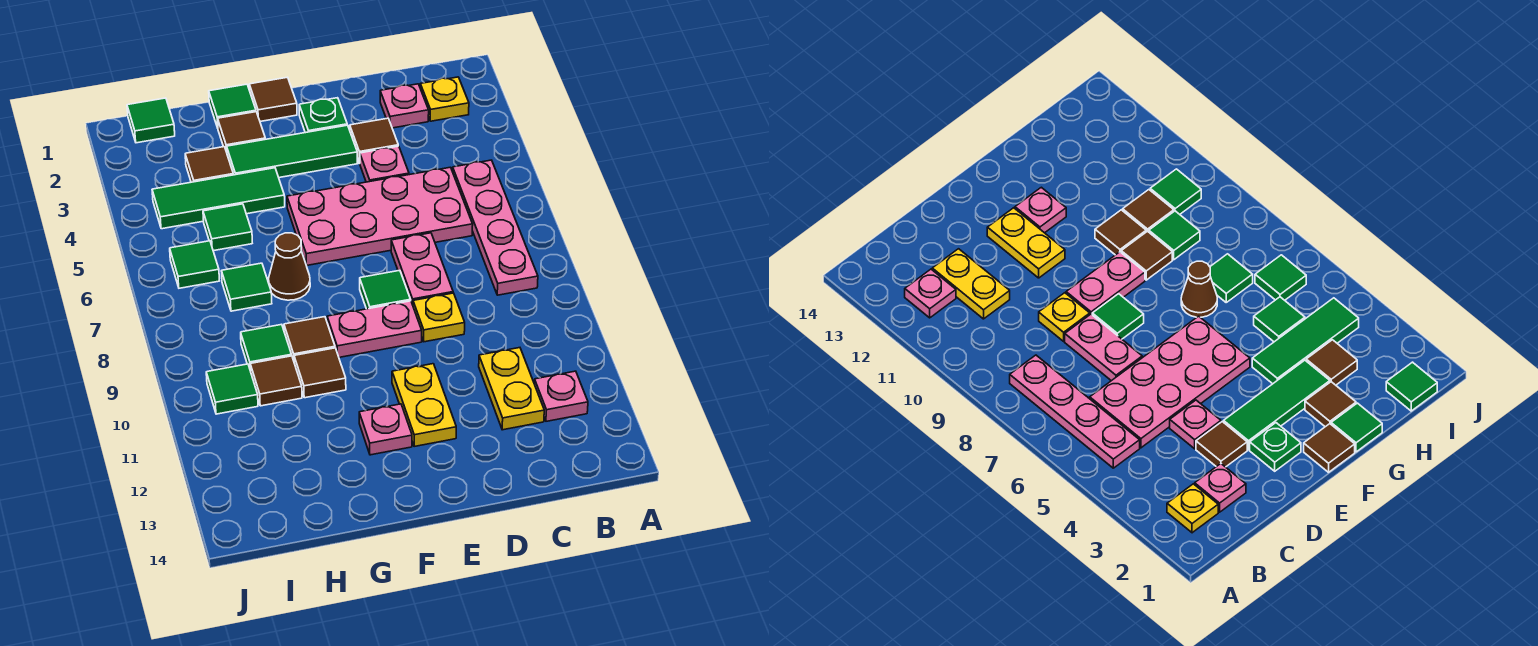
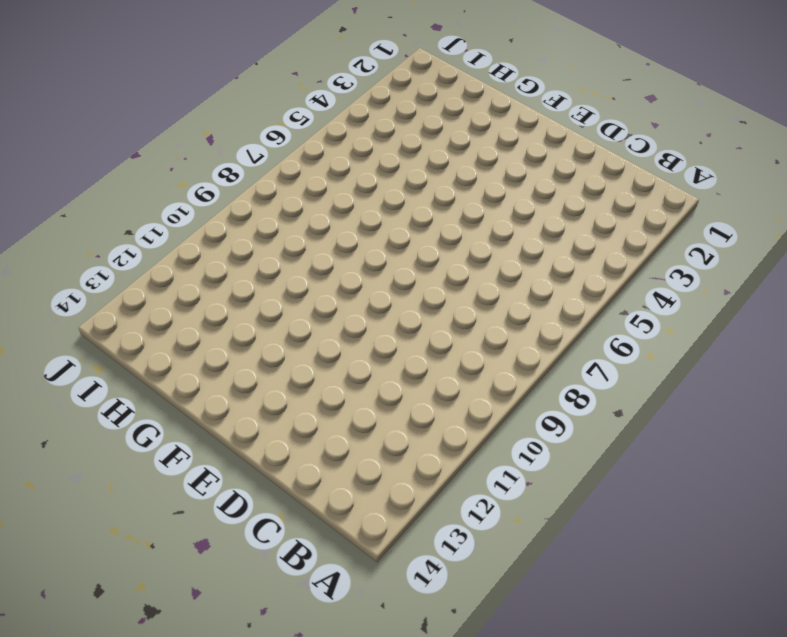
none -> yellow 1x1 plate [420,77,469,121]
none -> pink 1x4 plate [453,160,538,295]
none -> pink 1x1 plate [534,371,588,421]
none -> pink 1x1 plate [380,84,429,128]

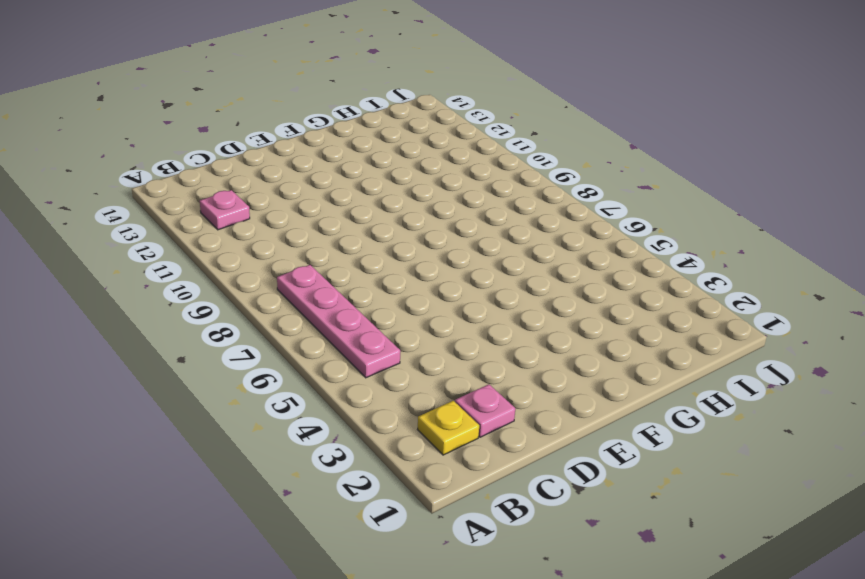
none -> pink 2x4 plate [287,167,473,265]
none -> yellow 1x2 plate [479,348,544,430]
none -> brown 1x1 tile [350,118,398,163]
none -> pink 1x1 plate [360,146,409,182]

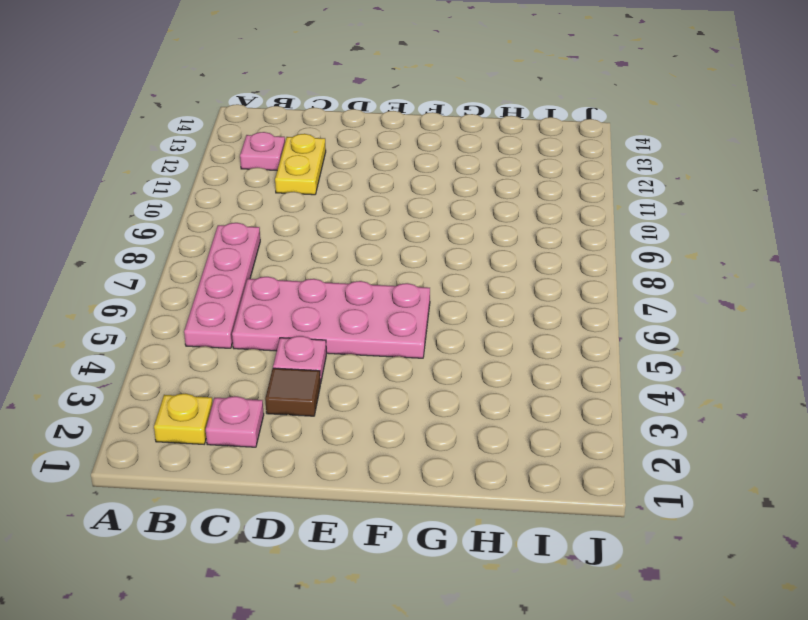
none -> pink 1x2 plate [391,233,453,305]
none -> yellow 1x1 plate [413,293,465,342]
none -> green 1x1 plate [299,98,347,133]
none -> green 1x3 tile [227,125,358,178]

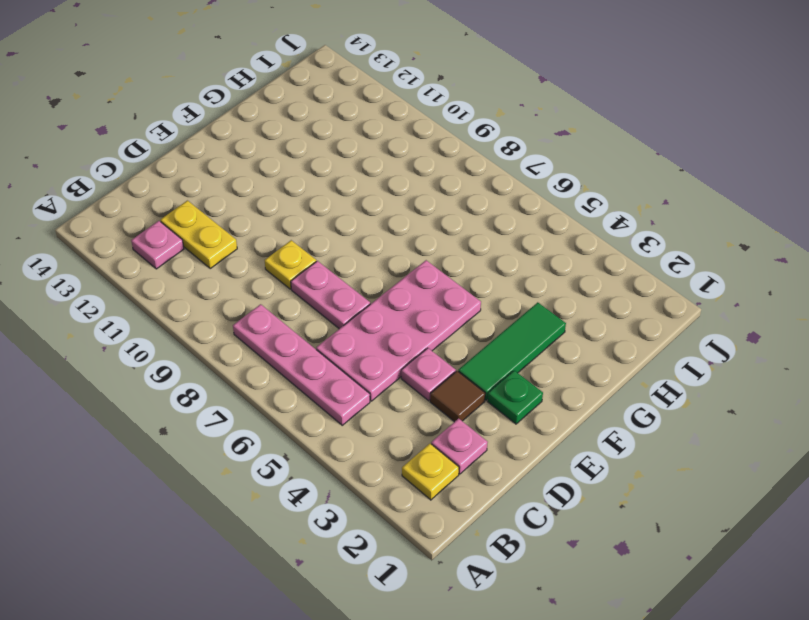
none -> green 1x1 tile [360,270,411,309]
none -> pink 1x2 plate [327,301,422,357]
none -> yellow 1x2 plate [392,364,456,447]
none -> brown 1x1 tile [249,77,297,121]

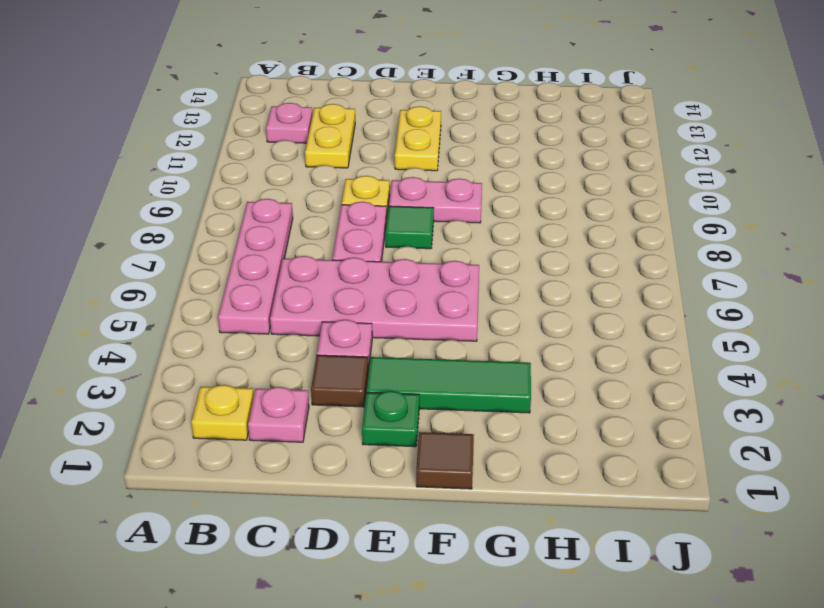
none -> pink 1x1 plate [359,404,412,455]
none -> green 1x1 tile [209,84,256,128]
none -> brown 1x1 tile [218,112,265,152]
none -> green 1x3 tile [152,168,285,229]

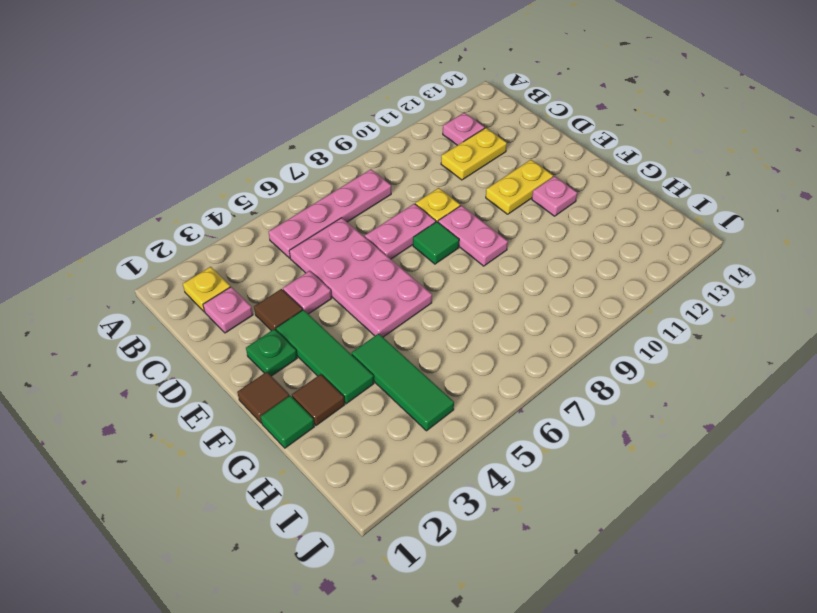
none -> brown 1x1 cone [269,233,310,300]
none -> brown 1x1 tile [284,317,335,360]
none -> brown 1x1 tile [294,348,346,398]
none -> brown 1x1 tile [185,147,233,182]

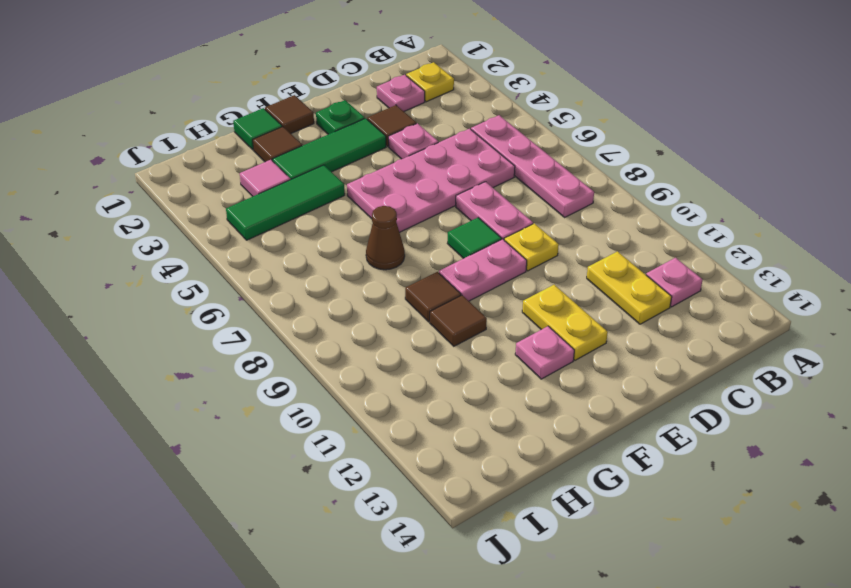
pink 1x1 tile [240,160,290,196] -> brown 1x1 tile [185,147,233,182]
none -> green 1x1 tile [203,204,252,251]
none -> green 1x1 tile [222,263,272,311]
none -> green 1x1 tile [241,324,292,371]
none -> brown 1x1 tile [250,356,302,406]

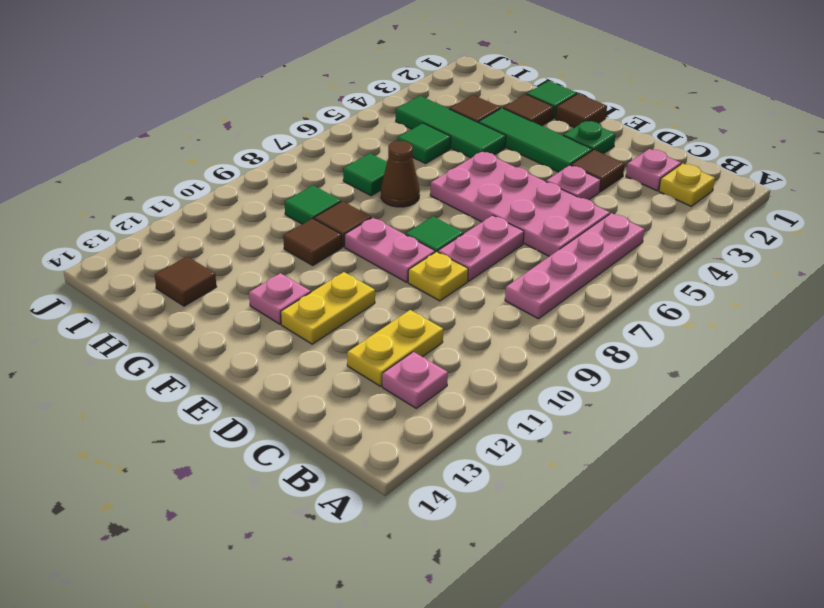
brown 1x1 tile [155,256,216,306] -> brown 1x1 tile moved to [250,356,302,406]
none -> green 1x1 tile [127,98,175,143]
none -> green 1x1 tile [170,241,219,288]
none -> green 1x1 tile [206,364,258,414]

